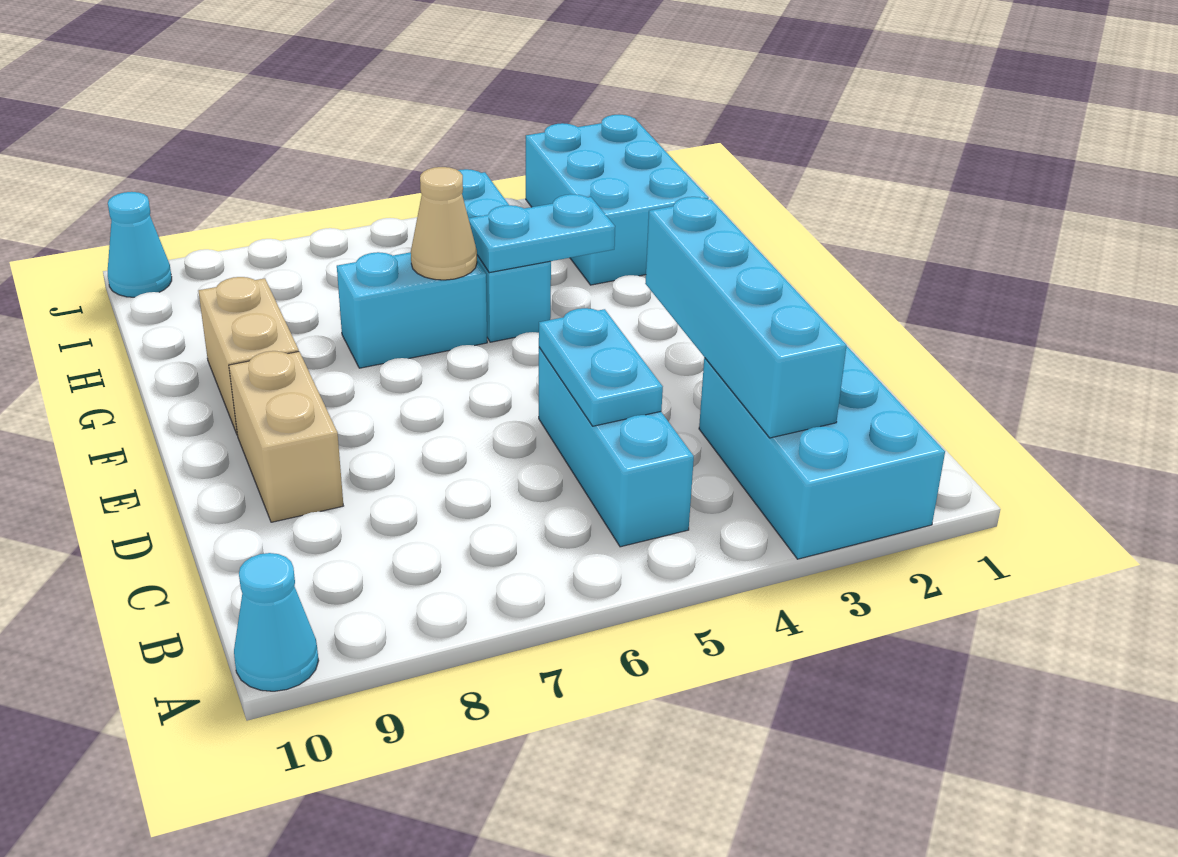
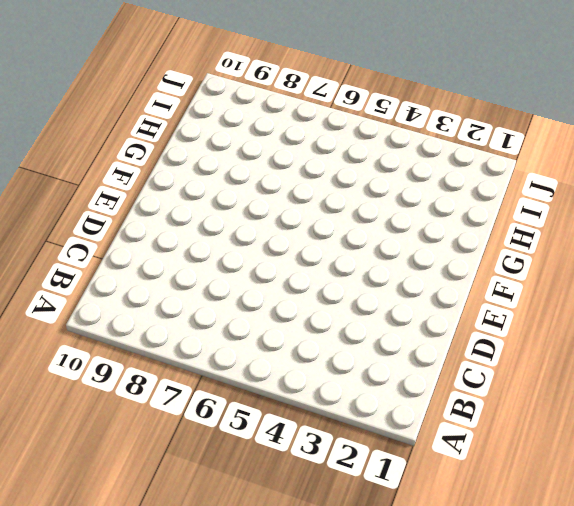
none -> cyan 2x3 brick [699,346,945,559]
none -> cyan 1x1 cone [234,553,319,691]
none -> cyan 1x3 brick [539,347,694,547]

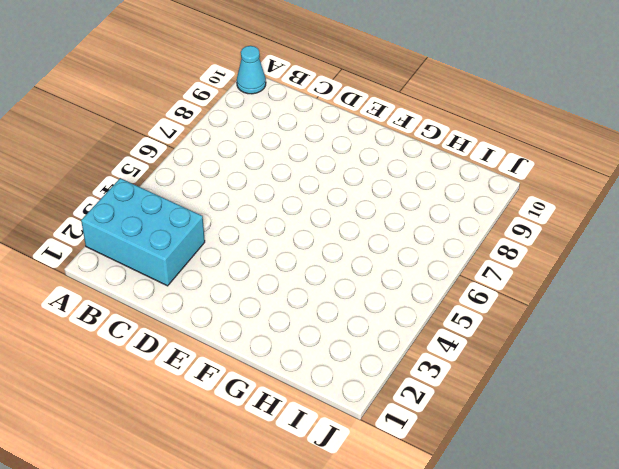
none -> cyan 1x3 brick [539,347,694,547]
none -> tan 1x2 brick [229,351,343,522]
none -> tan 1x2 brick [199,277,299,434]

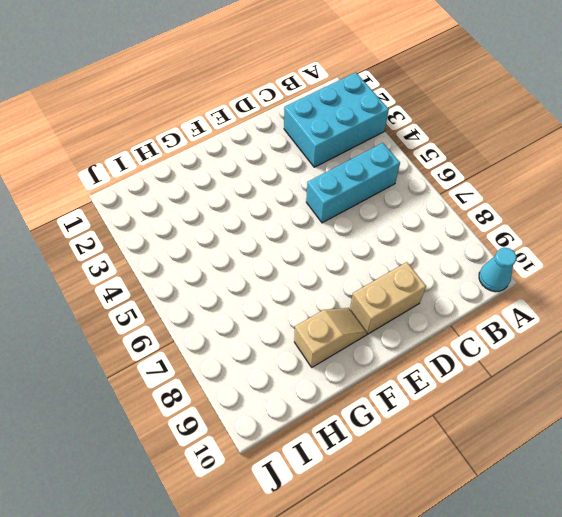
tan 1x2 slope [294,308,367,367] -> tan 1x2 brick [199,277,299,434]
none -> cyan 1x3 brick [458,169,551,342]
none -> cyan 1x2 brick [337,252,487,368]
none -> cyan 2x3 brick [526,115,709,285]

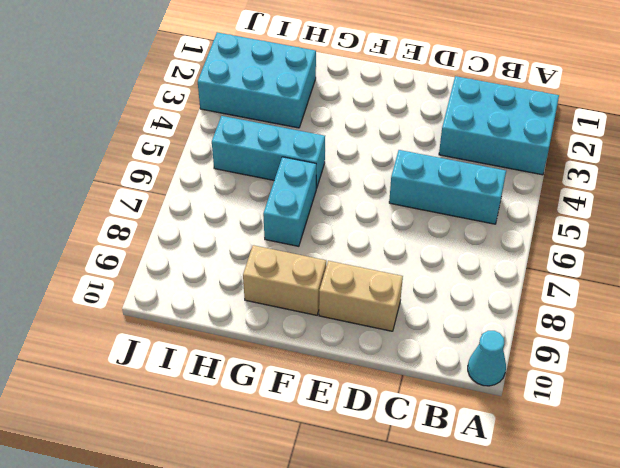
none -> cyan 1x1 cone [108,192,172,297]
none -> cyan 1x4 brick [645,197,847,438]
none -> cyan 1x2 plate [539,308,663,426]

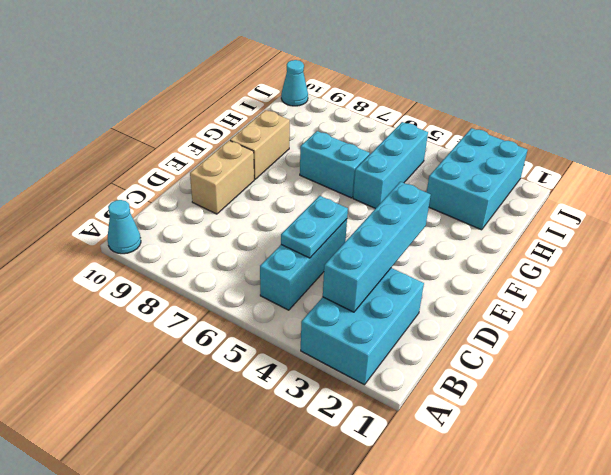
none -> cyan 1x2 plate [468,194,615,273]
none -> tan 1x1 cone [411,167,477,280]

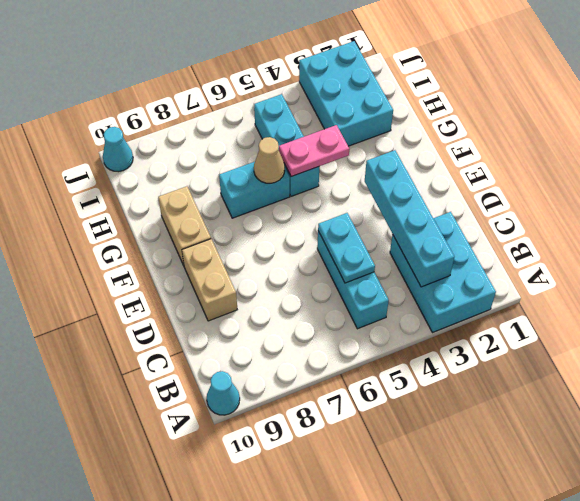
pink 1x2 plate [279,125,349,177] -> cyan 1x2 plate [468,194,615,273]

